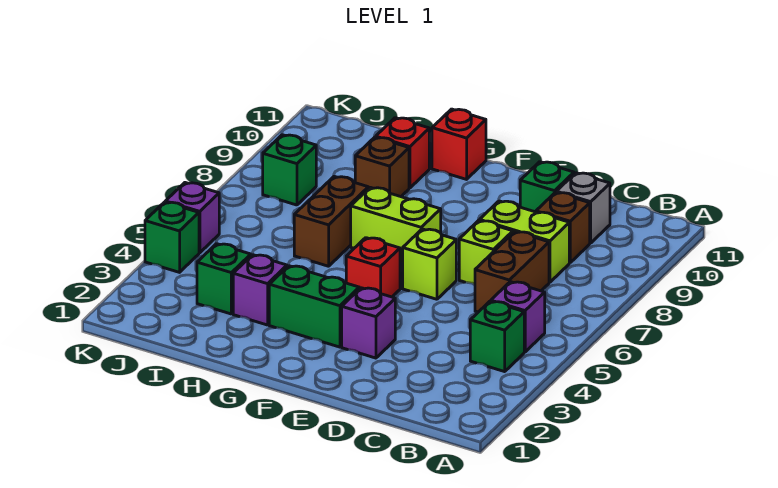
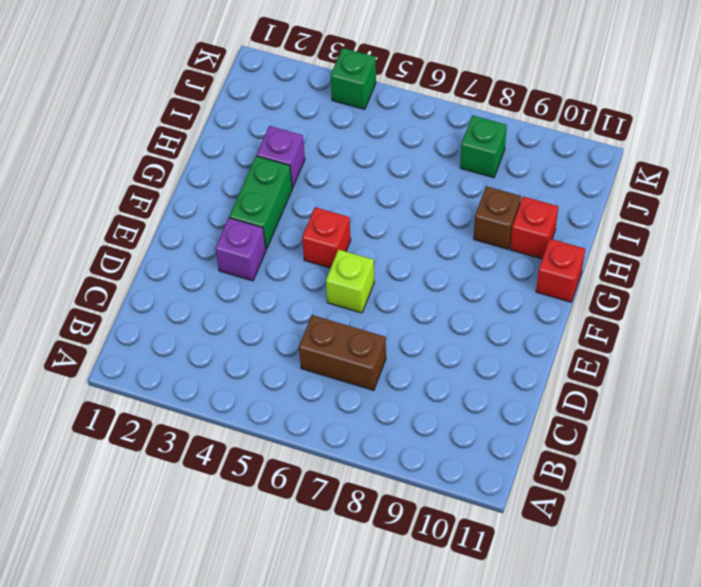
none -> green 1x1 brick [470,301,524,372]
none -> purple 1x1 brick [491,282,545,352]
none -> lime 1x2 brick [480,201,569,282]

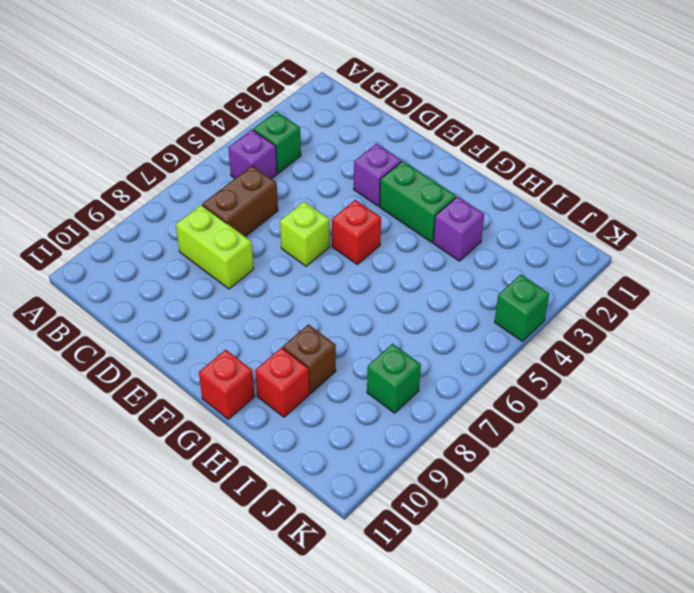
none -> brown 1x1 brick [536,192,590,263]
none -> grey 1x1 brick [556,173,610,243]
none -> lime 1x1 brick [459,220,513,285]

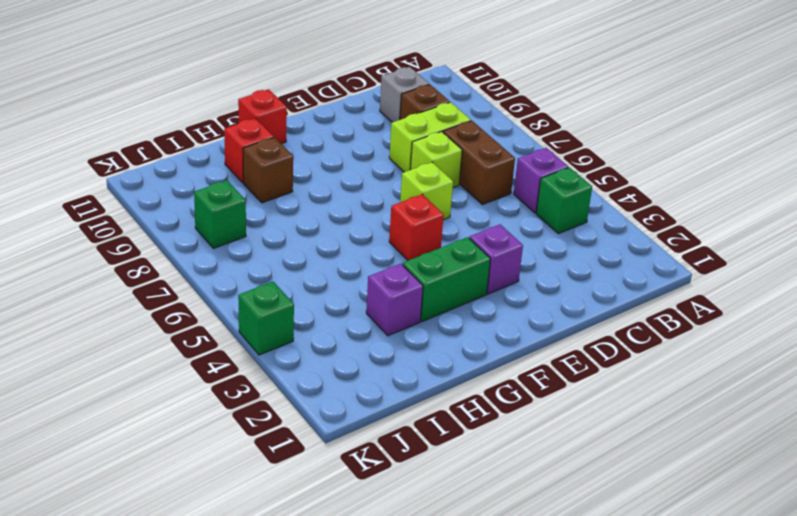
none -> green 1x1 brick [520,162,574,212]
none -> lime 1x2 brick [351,187,441,263]
none -> brown 1x2 brick [294,176,368,266]

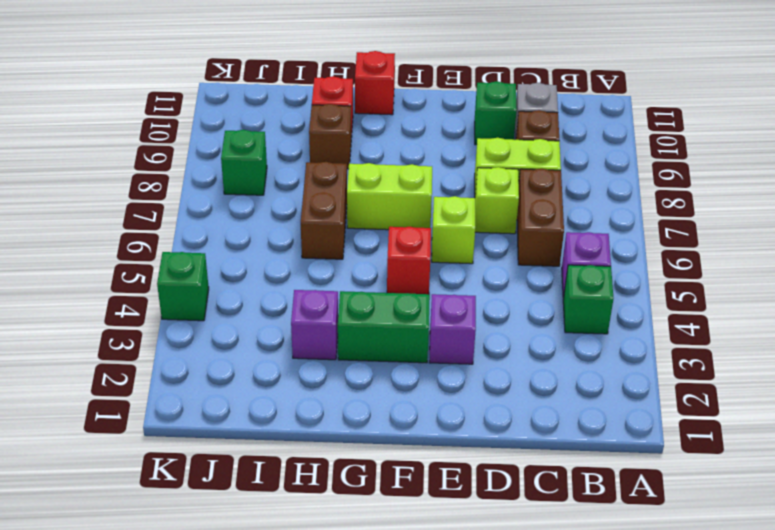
none -> green 1x1 brick [197,244,251,314]
none -> purple 1x1 brick [165,183,219,253]

